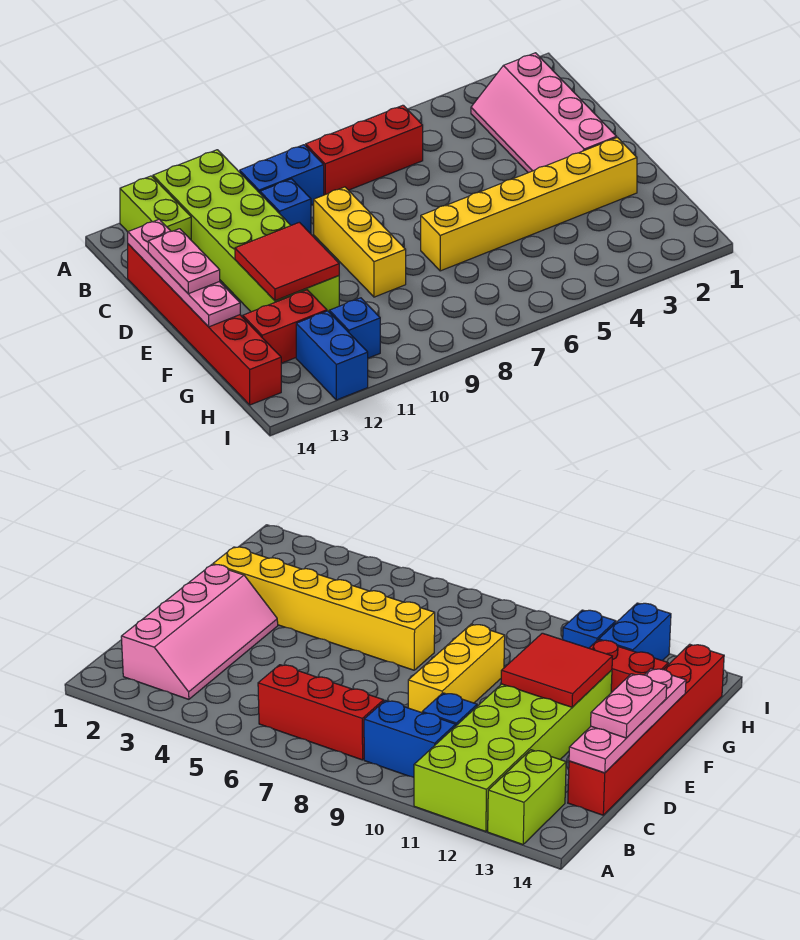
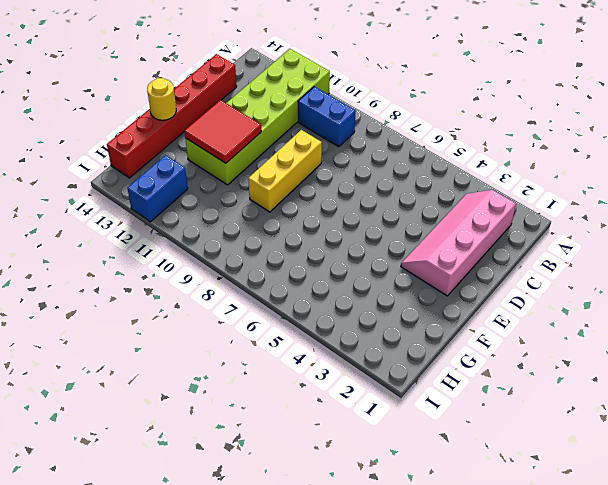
yellow 1x1 round brick [147,78,176,120] -> pink 1x4 plate [128,219,240,327]
none -> lime 1x2 brick [120,176,191,240]
none -> red 1x3 brick [306,105,423,195]
none -> blue 1x1 brick [260,179,311,234]

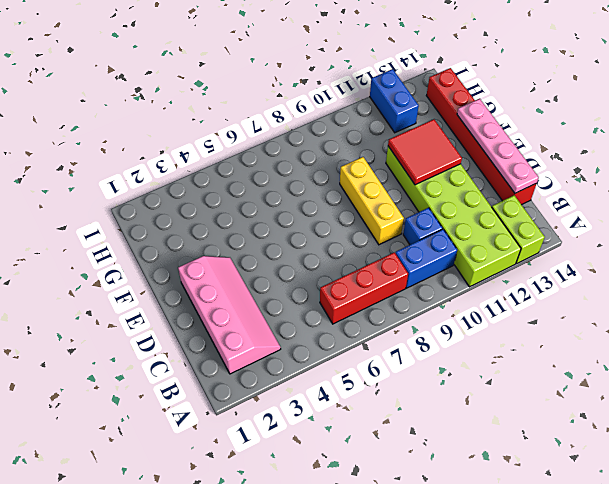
none -> yellow 1x6 brick [421,138,637,271]
none -> red 1x2 brick [243,290,327,363]
none -> blue 1x1 brick [329,298,380,358]

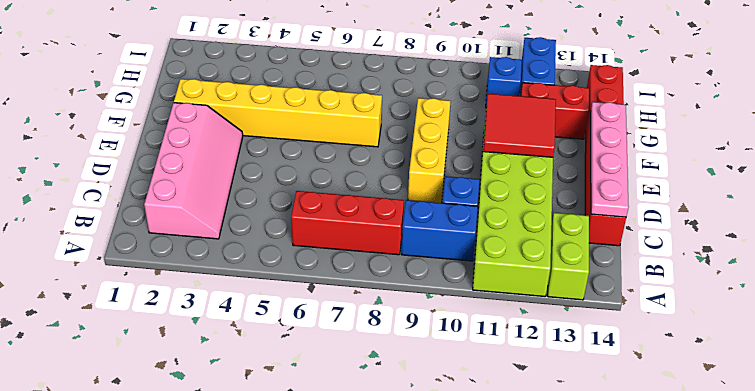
none -> pink 1x2 plate [148,229,220,294]

